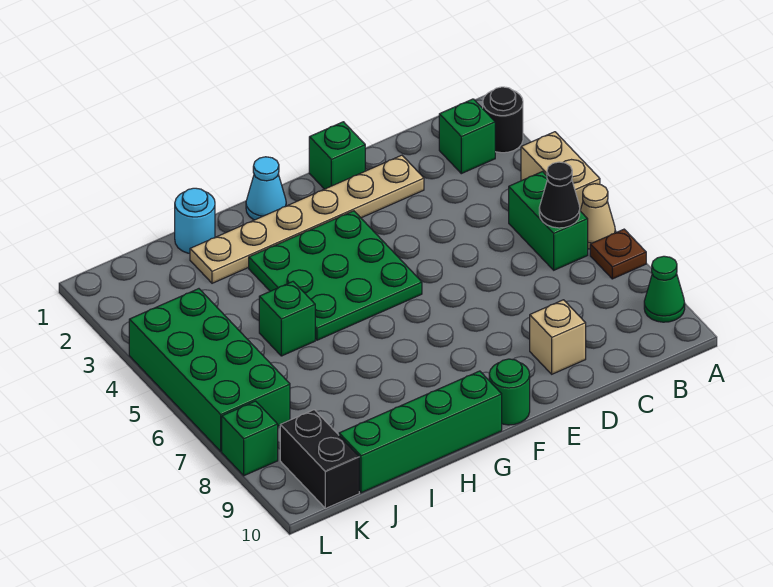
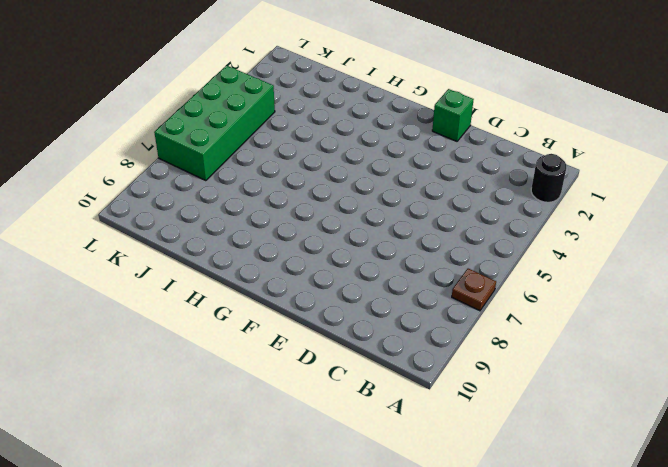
none -> tan 1x2 brick [521,132,600,210]
none -> tan 1x1 cone [580,184,615,249]
none -> green 1x1 cone [644,256,685,322]

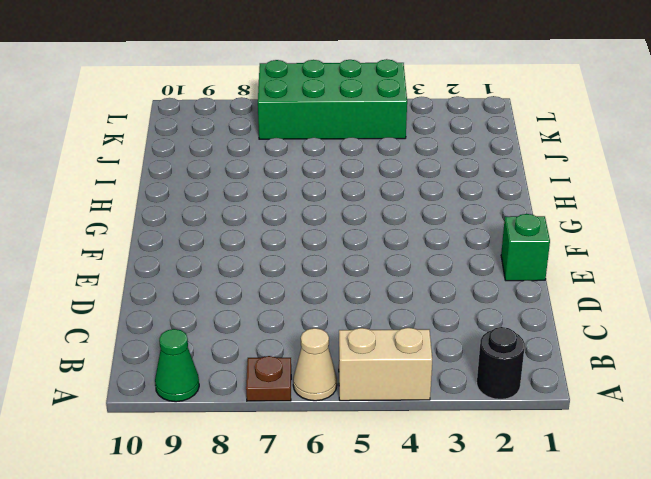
none -> green 1x1 brick [439,99,495,174]
none -> green 1x2 brick [509,172,588,270]
none -> tan 1x6 plate [190,155,424,283]

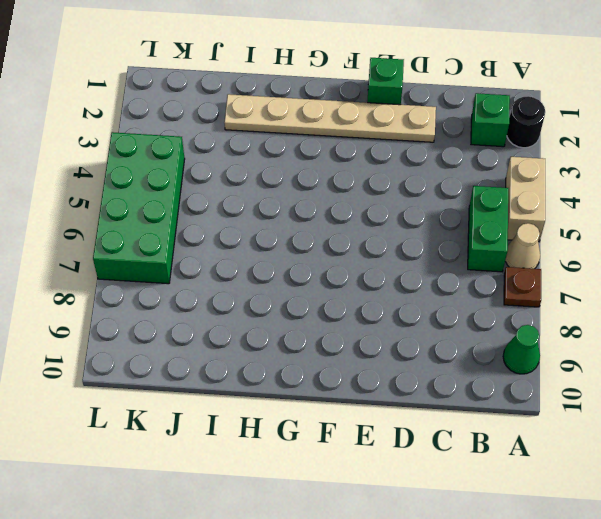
none -> tan 1x1 brick [530,300,586,374]
none -> green 3x3 plate [249,211,422,340]
none -> green 1x1 round brick [489,359,530,425]

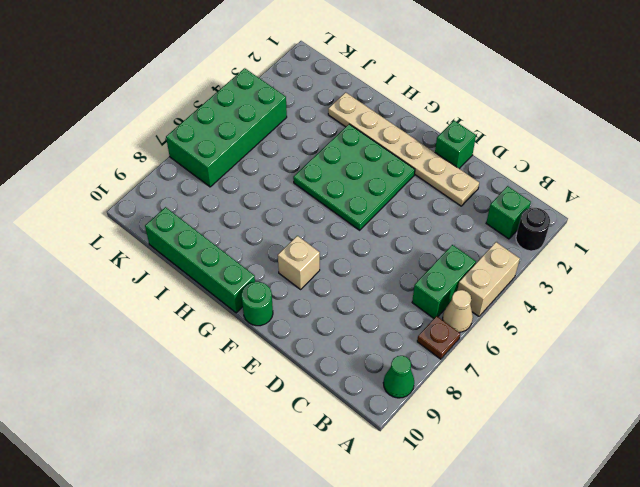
tan 1x1 brick [278,236,320,289] -> tan 1x1 brick moved to [530,300,586,374]
none -> cyan 1x1 cone [246,157,286,220]
none -> cyan 1x1 round brick [175,188,215,253]
none -> green 1x1 brick [259,282,315,356]

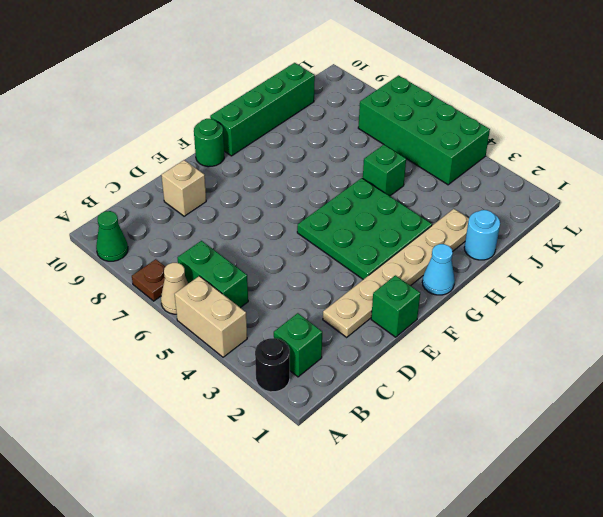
none -> black 1x2 brick [280,410,359,508]
none -> green 1x1 brick [222,401,278,476]
none -> black 1x1 cone [539,162,580,228]

